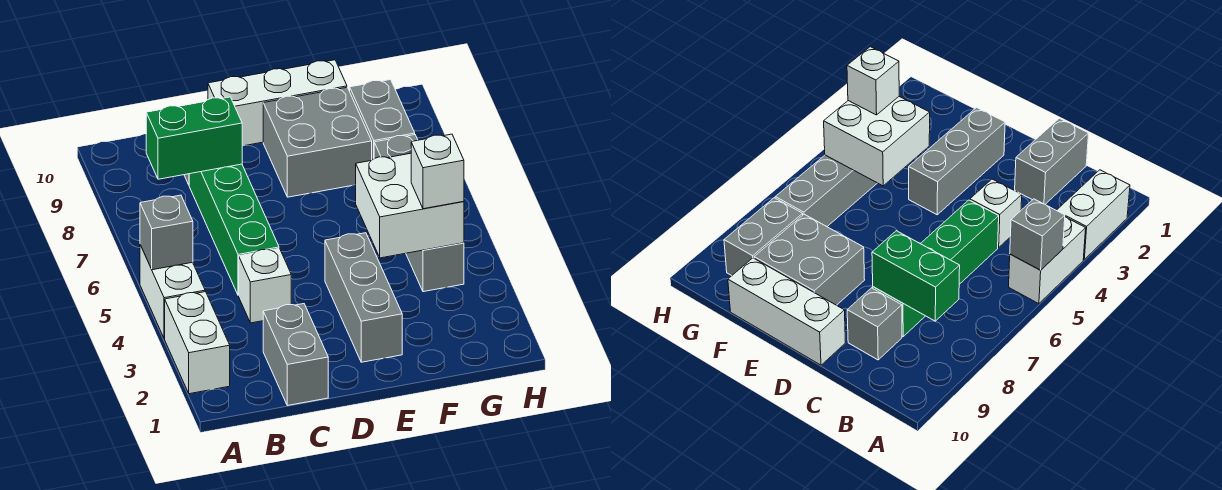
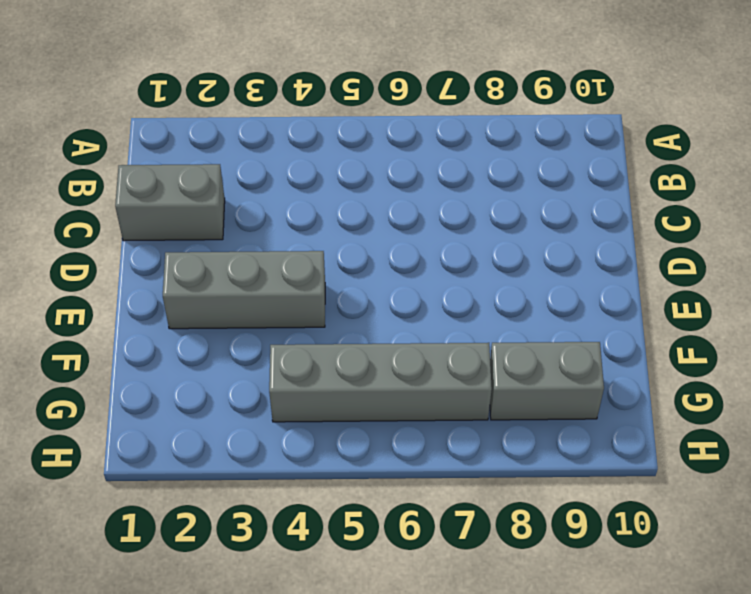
none -> white 1x2 brick [165,292,230,394]
none -> white 1x2 brick [140,245,205,339]
none -> white 1x1 brick [239,248,291,323]

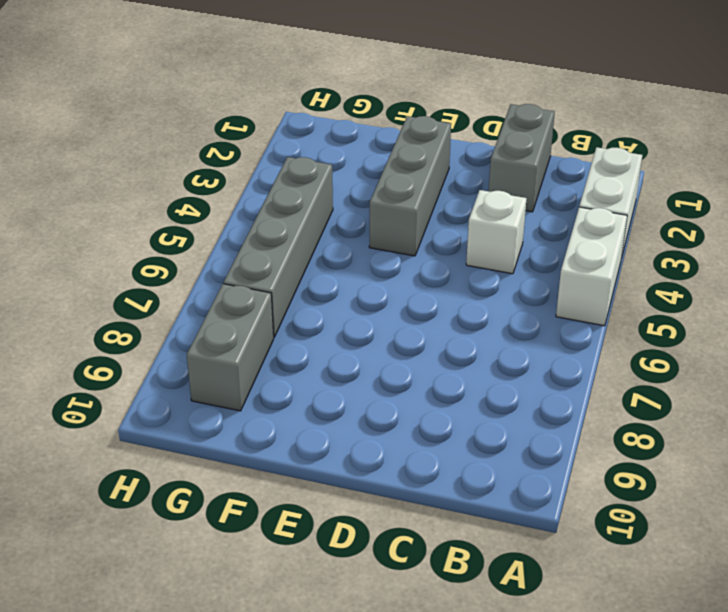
none -> green 1x4 brick [189,164,279,295]
none -> grey 1x1 brick [847,288,902,360]
none -> white 1x3 brick [208,60,347,146]

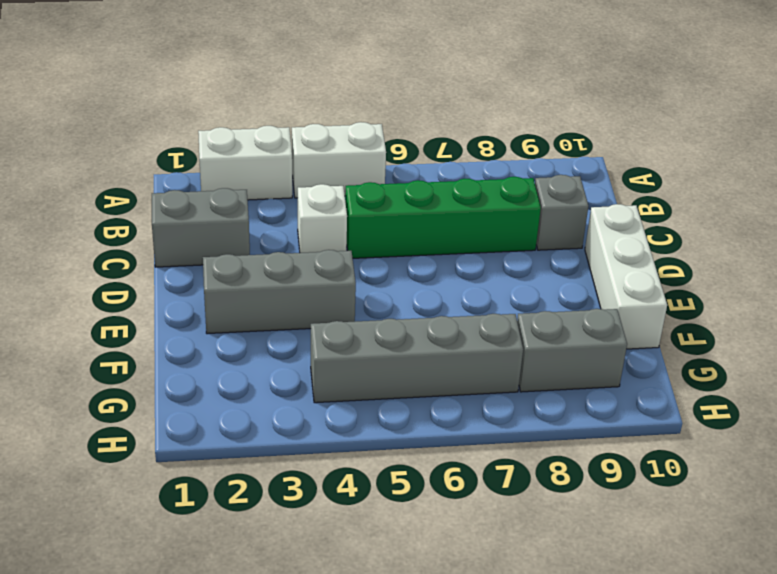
none -> grey 2x2 brick [263,87,372,197]
none -> grey 1x1 brick [140,195,193,270]
none -> green 1x2 brick [146,97,242,179]

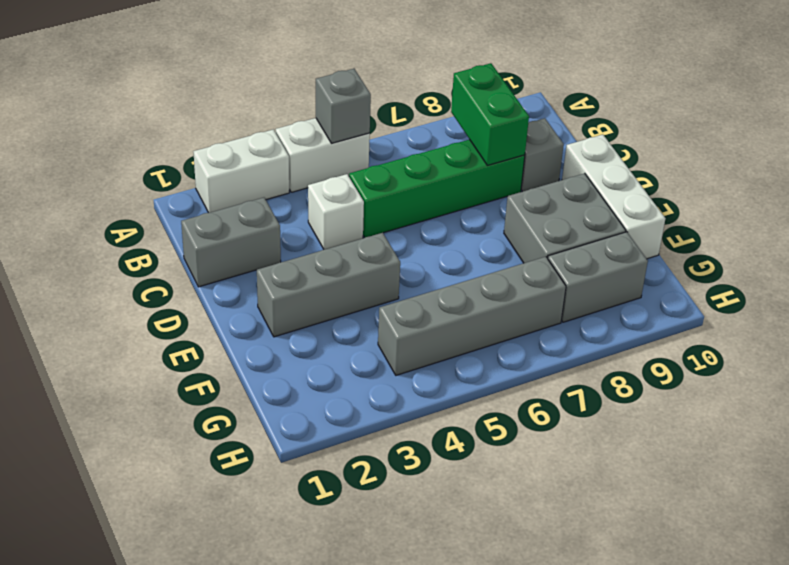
none -> white 2x2 brick [356,153,464,258]
none -> white 1x1 brick [411,134,464,209]

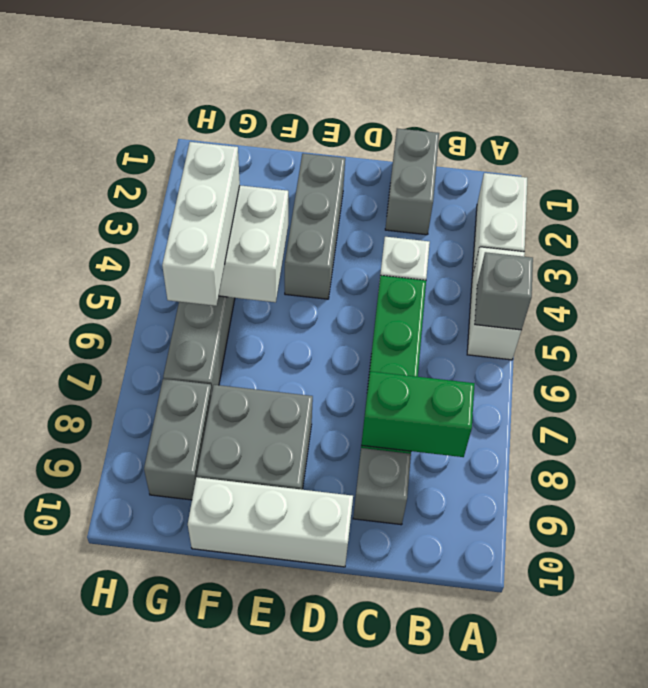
white 1x3 brick [162,142,240,306] -> white 1x1 brick [411,134,464,209]

